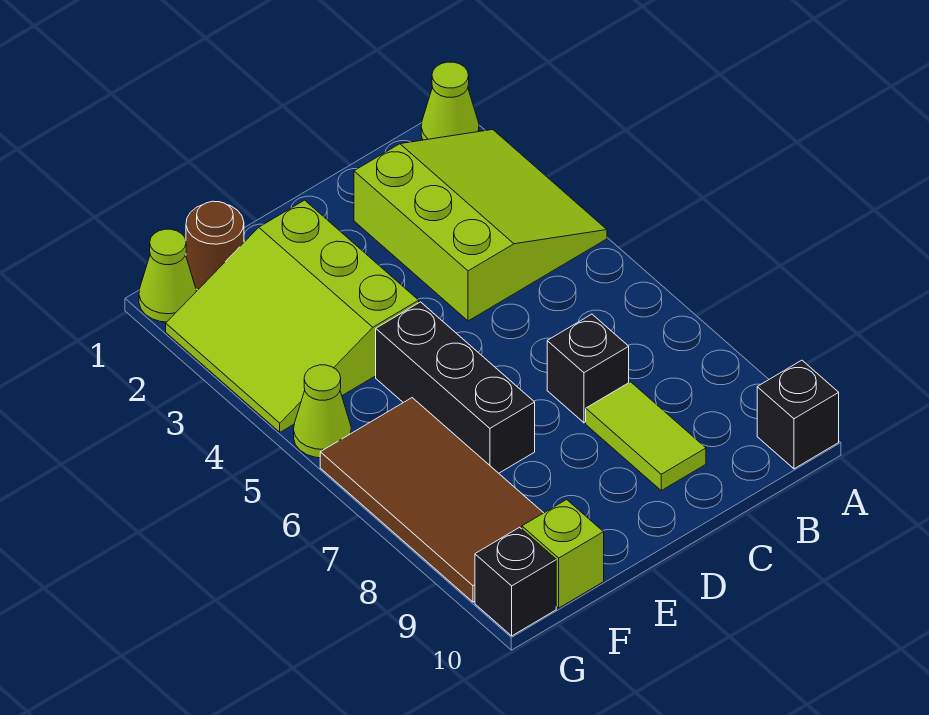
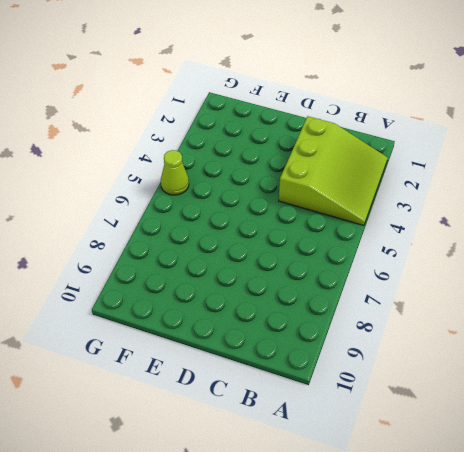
none -> lime 1x1 cone [421,62,479,140]
none -> black 1x1 brick [757,360,839,469]
none -> black 1x1 brick [547,314,629,423]

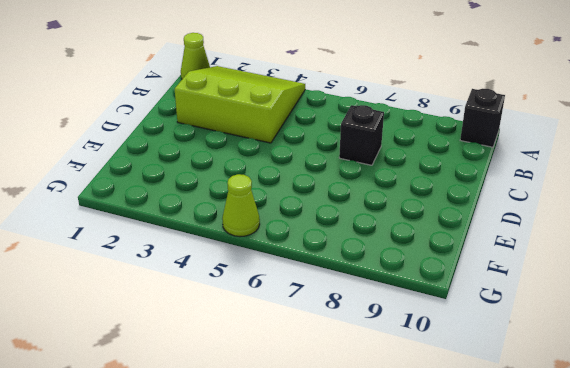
none -> lime 1x2 tile [586,382,706,490]
none -> lime 3x3 slope [166,200,419,432]
none -> black 1x3 brick [376,302,535,473]

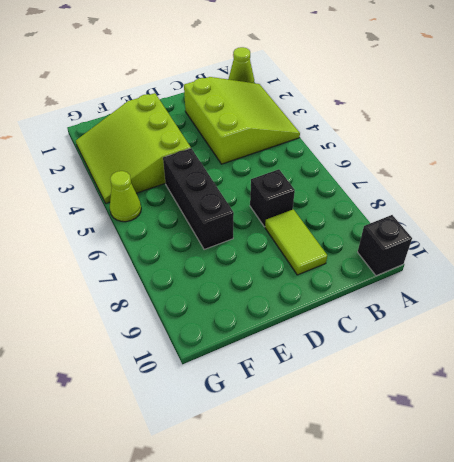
none -> brown 1x1 round brick [186,201,244,290]
none -> brown 2x4 tile [320,398,543,602]
none -> lime 1x1 brick [522,500,604,608]

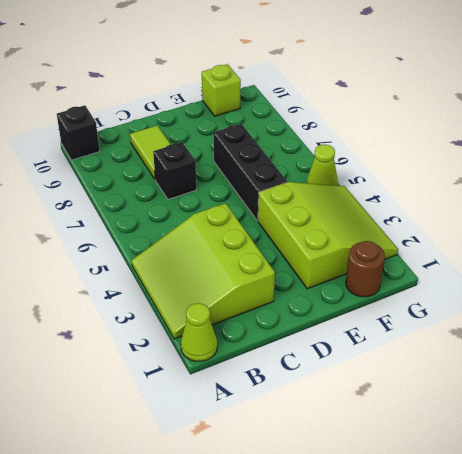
none -> brown 2x4 tile [320,398,543,602]
none -> lime 1x1 cone [139,229,196,322]
none -> black 1x1 brick [475,527,556,636]

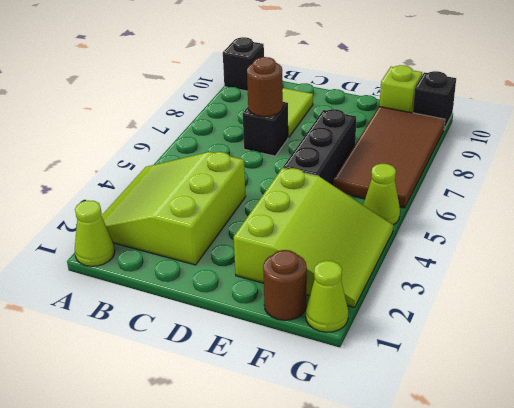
brown 1x1 round brick [247,57,283,117] -> none

